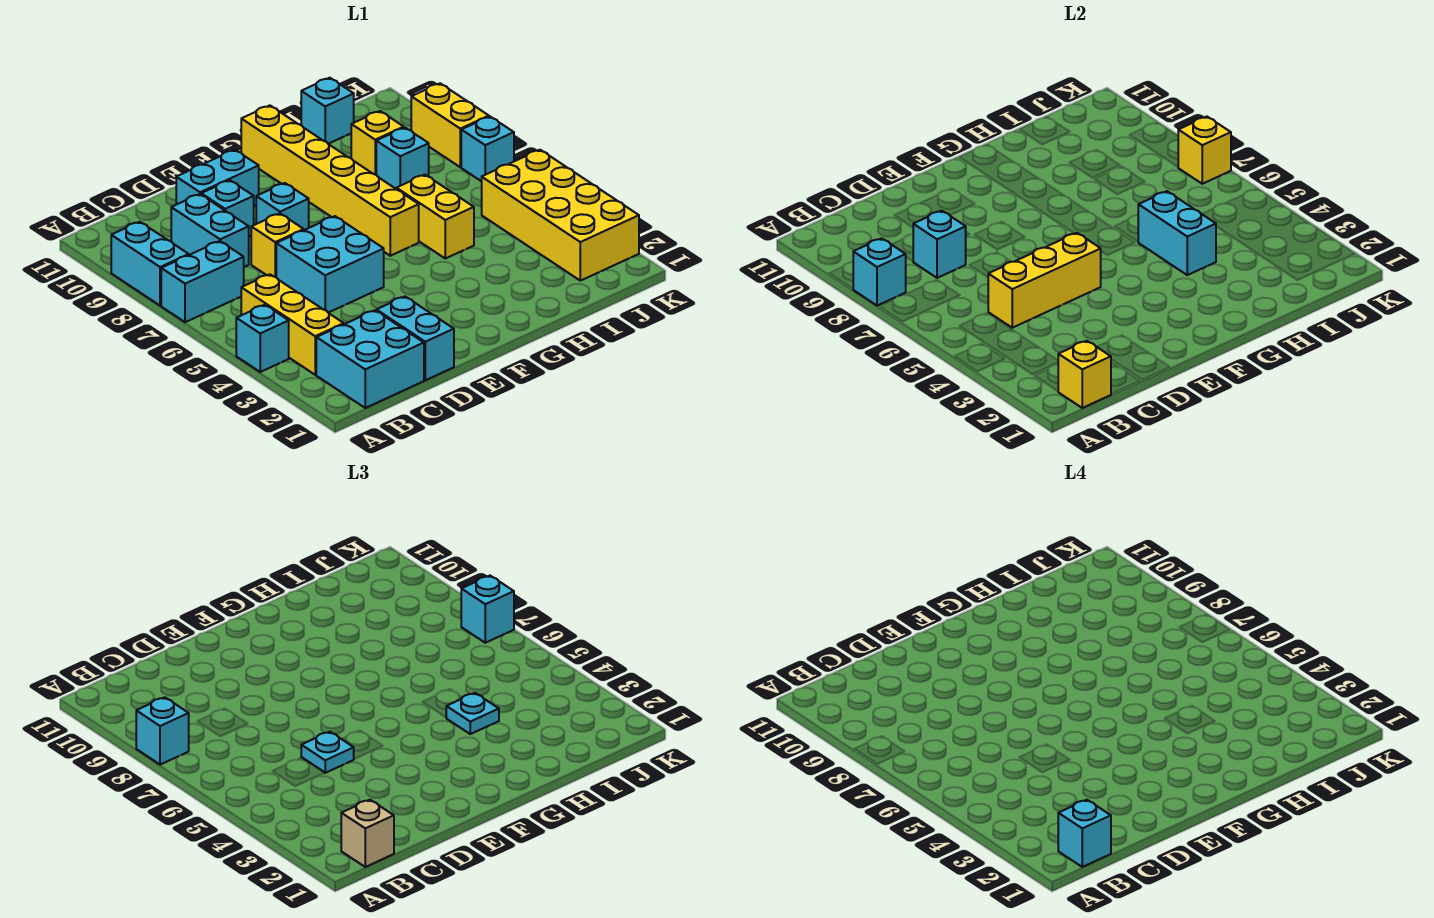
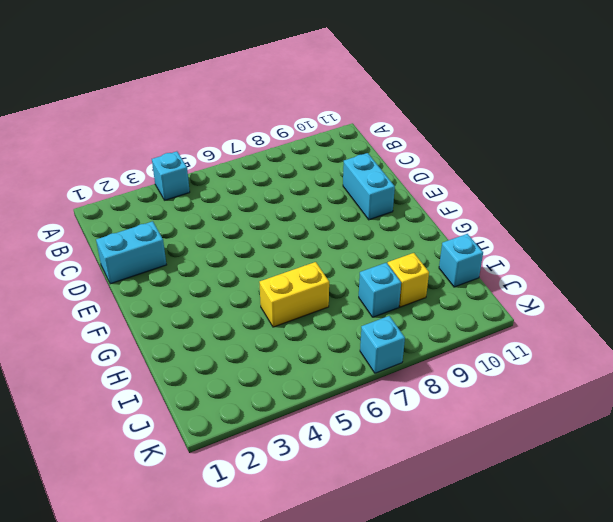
none -> cyan 1x2 brick [161,241,244,322]
none -> cyan 1x2 brick [111,222,189,306]
none -> cyan 2x2 brick [316,310,424,408]
none -> yellow 1x3 brick [241,274,344,375]

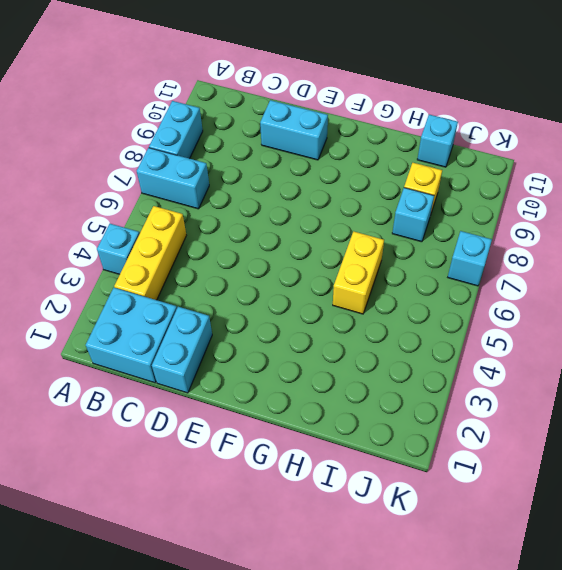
none -> cyan 1x2 brick [171,194,249,267]
none -> cyan 2x2 brick [276,216,384,313]
none -> yellow 1x1 brick [251,213,304,277]
none -> cyan 1x1 brick [201,180,254,236]

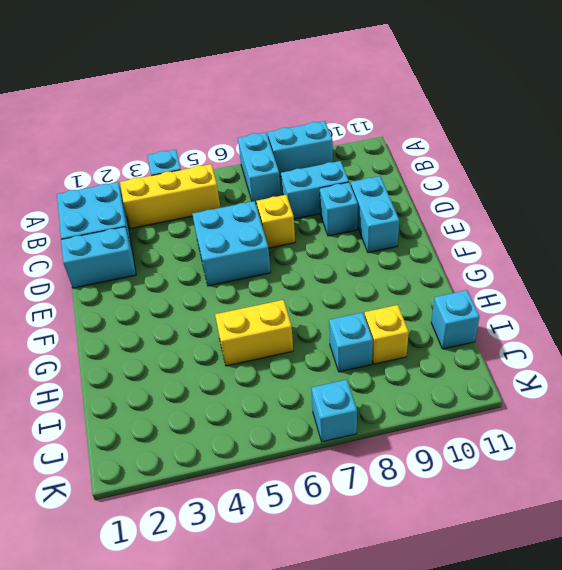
none -> cyan 1x1 brick [256,183,309,230]
none -> yellow 1x6 brick [241,105,419,256]
none -> yellow 2x4 brick [482,150,639,281]
none -> yellow 1x2 brick [411,83,489,167]

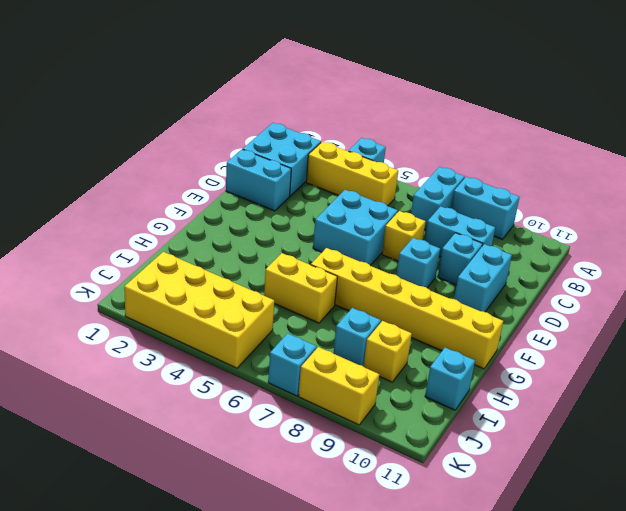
none -> cyan 1x1 brick [853,238,906,306]
none -> yellow 1x1 brick [1058,341,1111,408]
none -> yellow 1x3 brick [988,233,1101,328]
none -> cyan 1x1 brick [913,211,966,278]

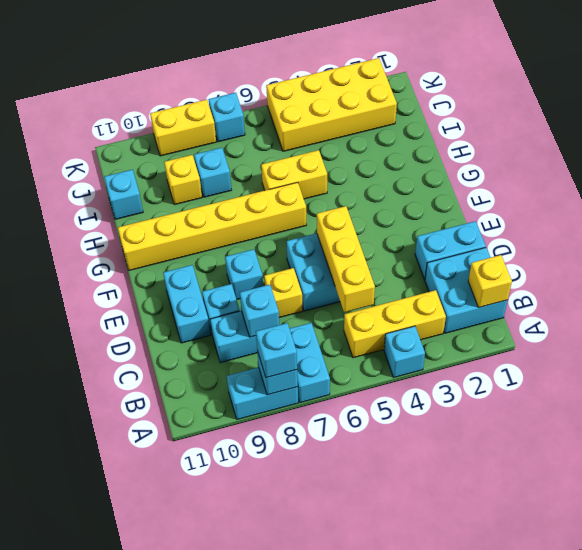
none -> cyan 1x2 brick [1138,191,1216,275]
none -> yellow 1x1 brick [1178,117,1231,184]
none -> tan 1x1 brick [341,800,394,867]
none -> cyan 1x1 plate [301,732,354,773]

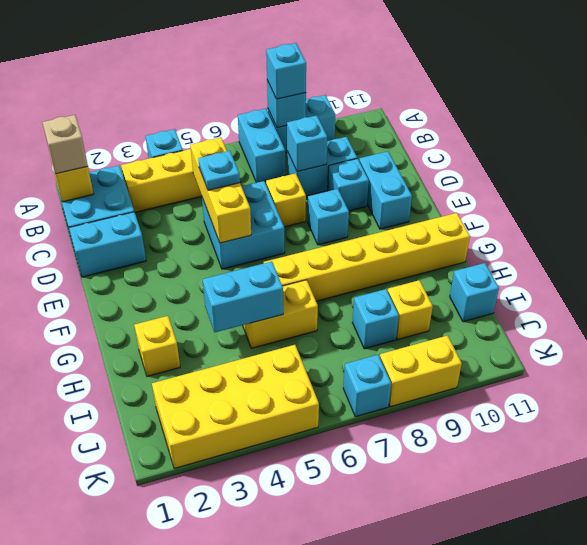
yellow 1x1 brick [134,316,180,376] -> yellow 1x1 brick moved to [1178,117,1231,184]
none -> cyan 1x1 plate [446,693,499,734]
none -> cyan 1x1 brick [461,576,514,643]
none -> cyan 1x1 brick [1058,800,1111,867]

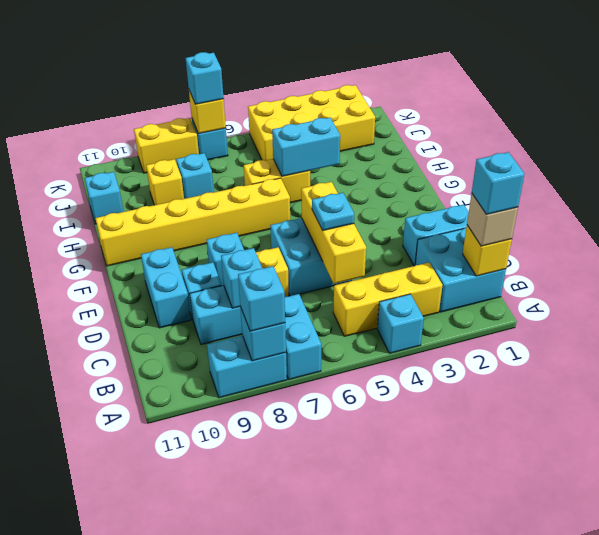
none -> cyan 1x1 plate [446,693,499,734]

